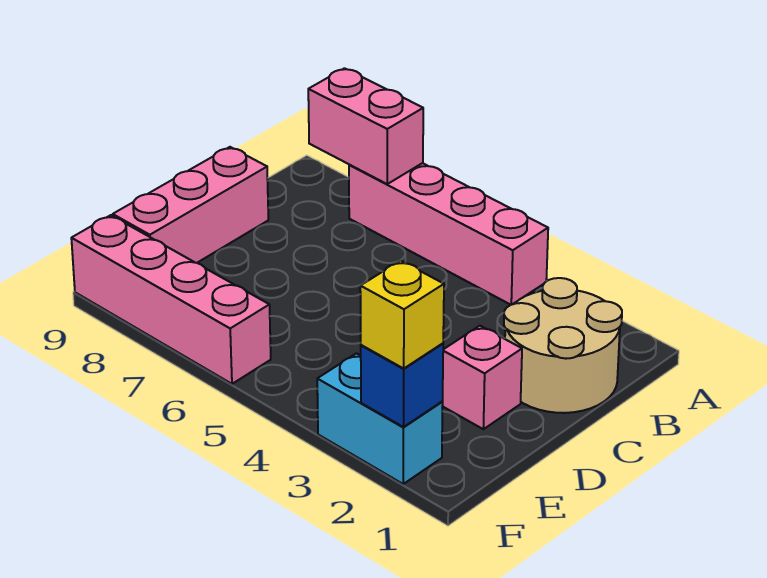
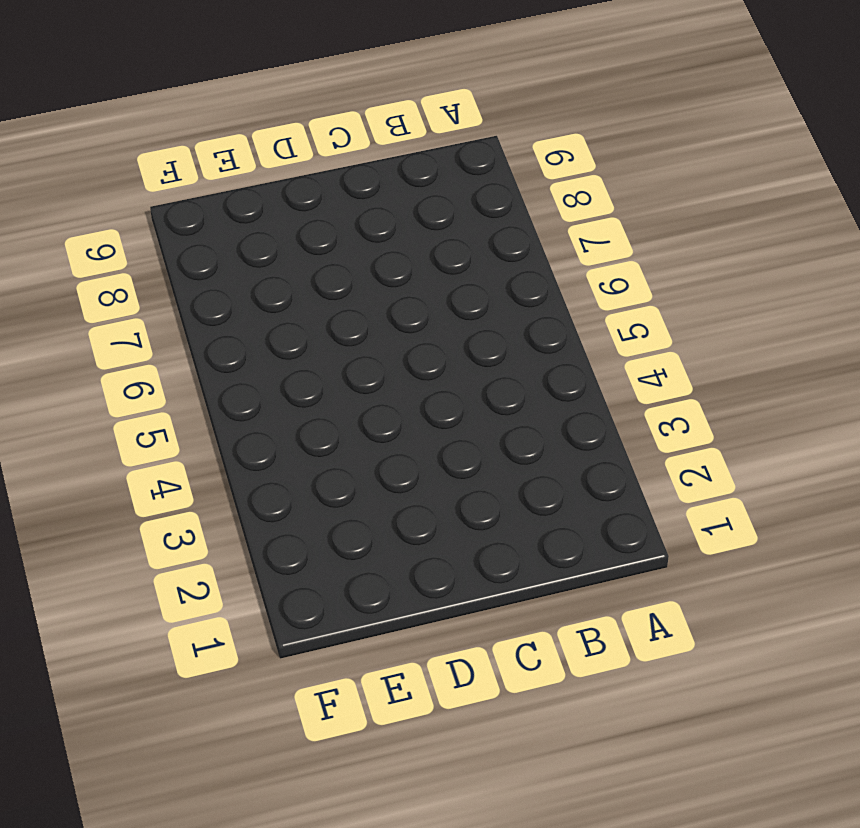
none -> pink 1x4 brick [349,163,548,305]
none -> tan 2x2 round brick [504,278,622,413]

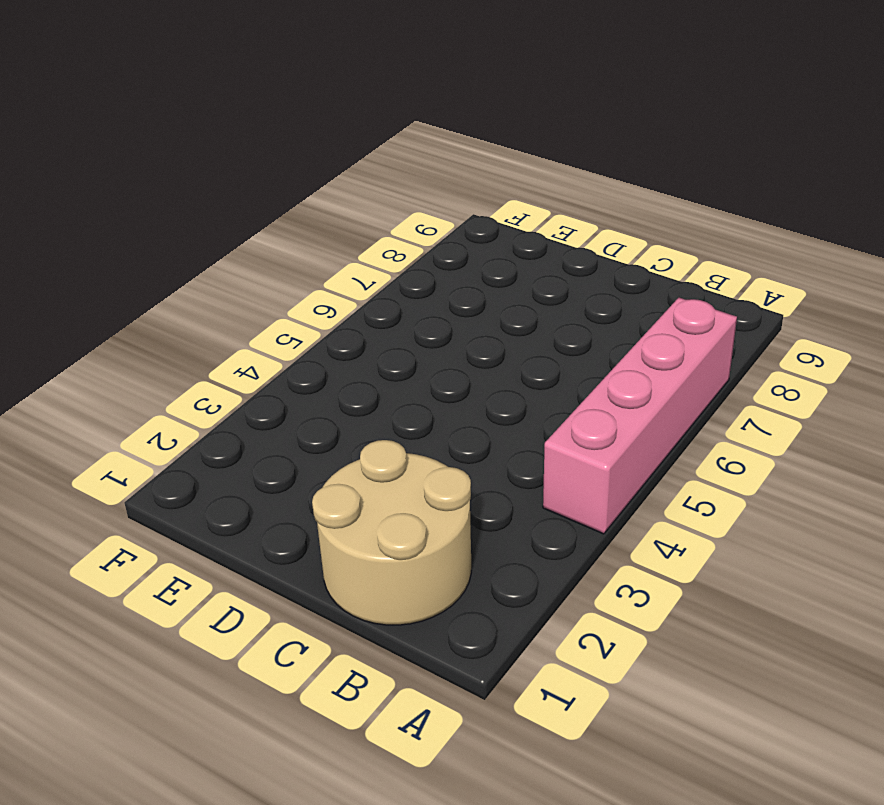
none -> pink 1x3 brick [113,147,268,263]
none -> pink 1x1 brick [442,326,522,429]

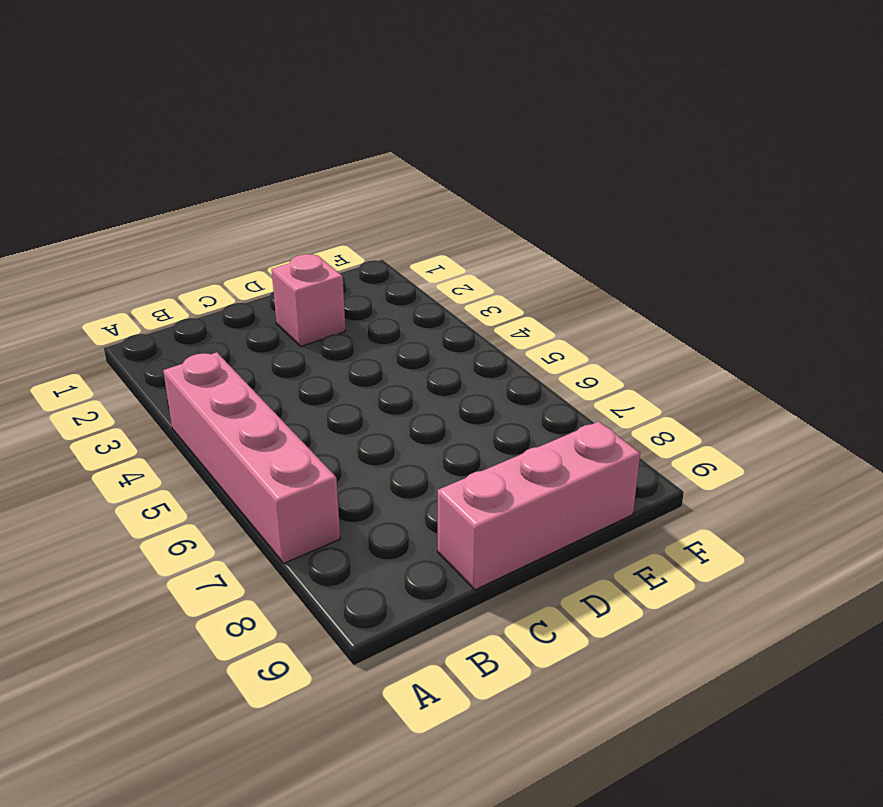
none -> tan 2x2 round brick [504,278,622,413]
none -> cyan 1x2 brick [317,353,443,484]

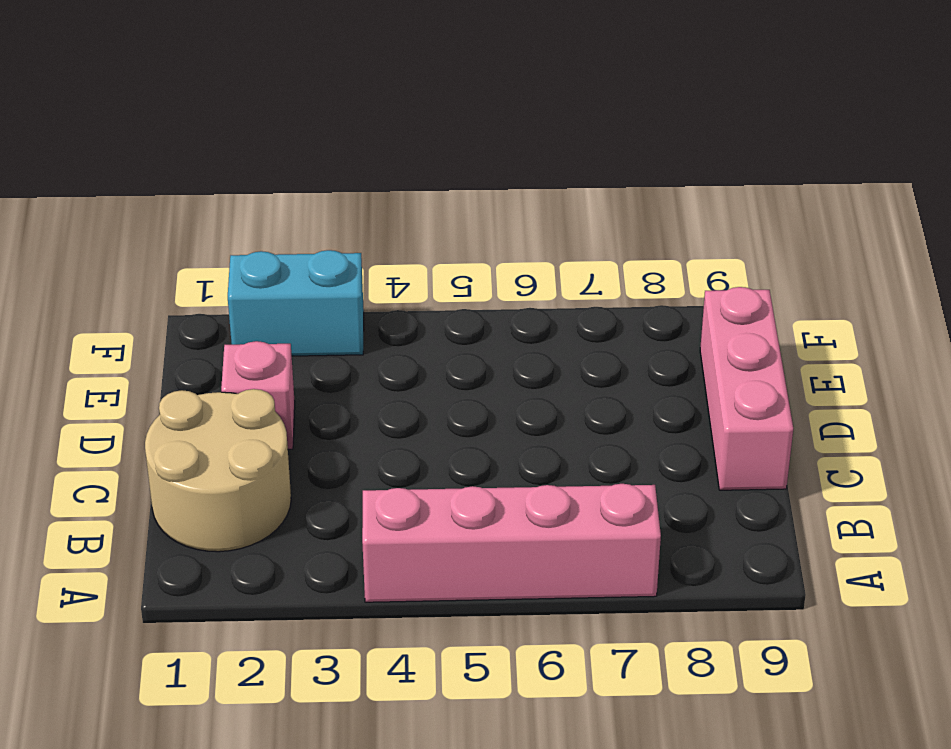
none -> pink 1x4 brick [71,215,271,384]
none -> pink 1x2 brick [308,68,423,184]

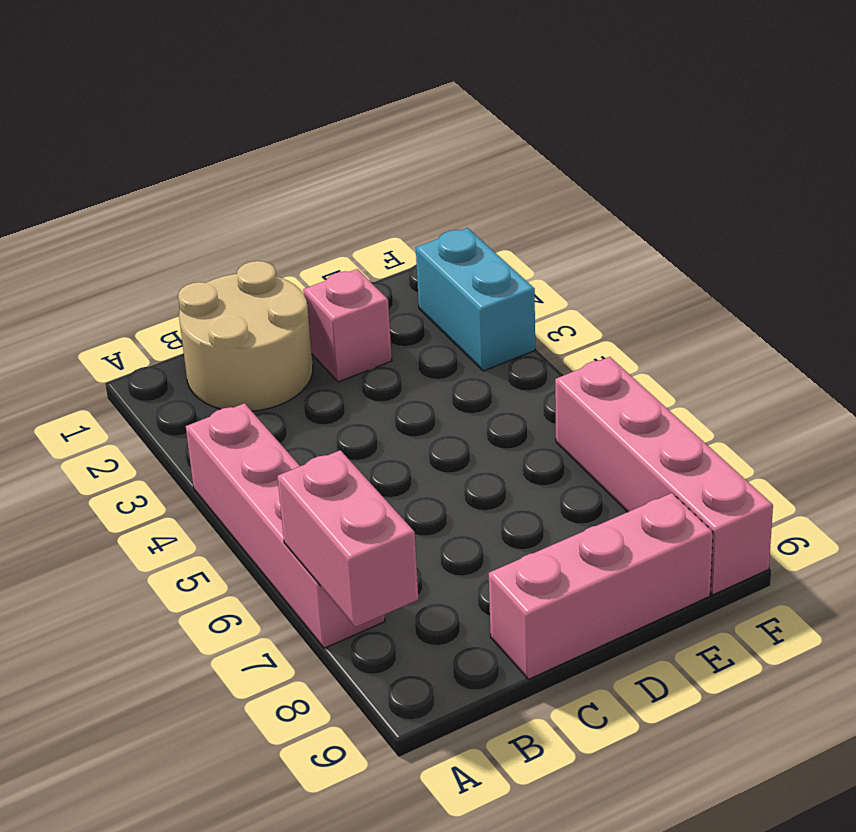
none -> blue 1x1 brick [361,343,443,427]
none -> yellow 1x1 brick [360,261,444,368]

